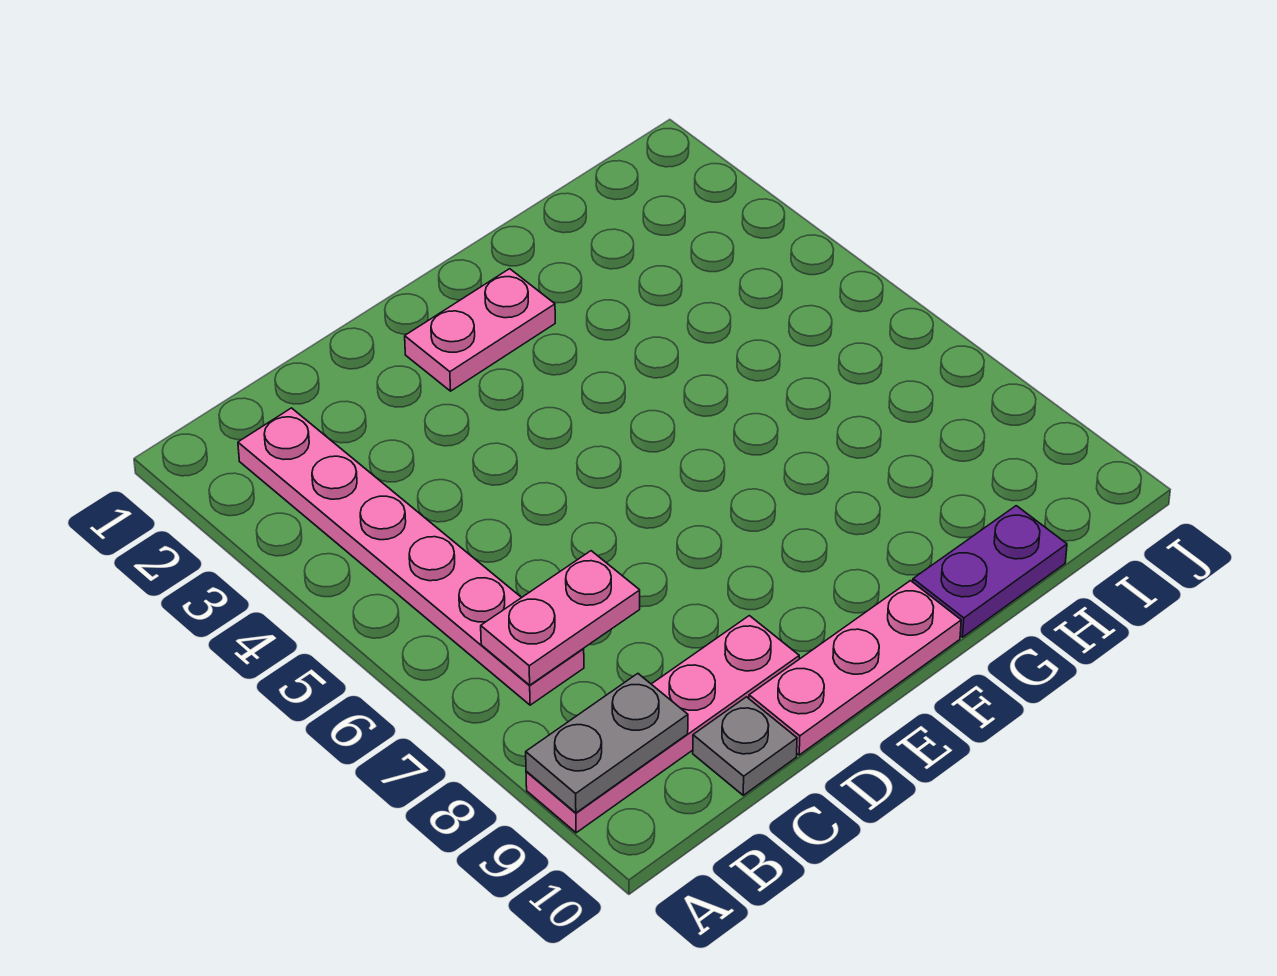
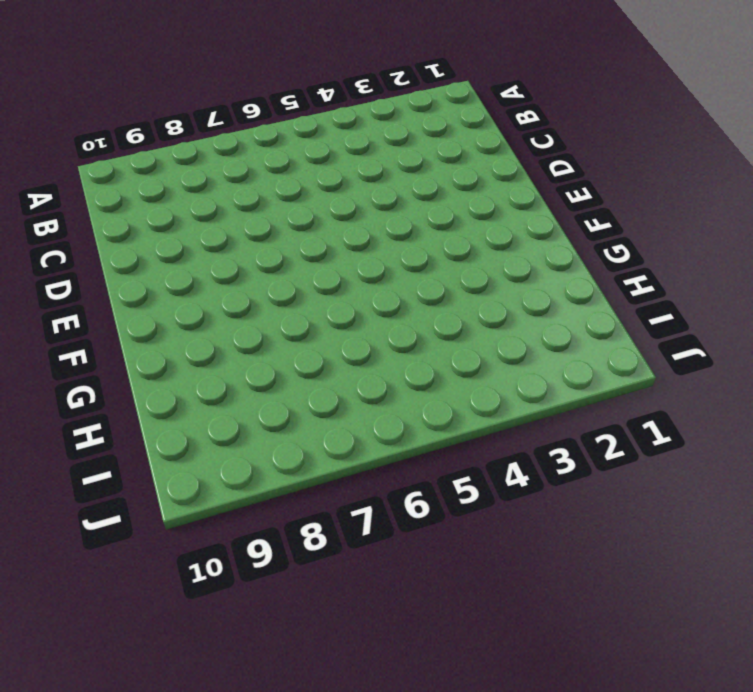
none -> pink 1x4 plate [526,616,799,833]
none -> pink 1x6 plate [238,408,584,705]

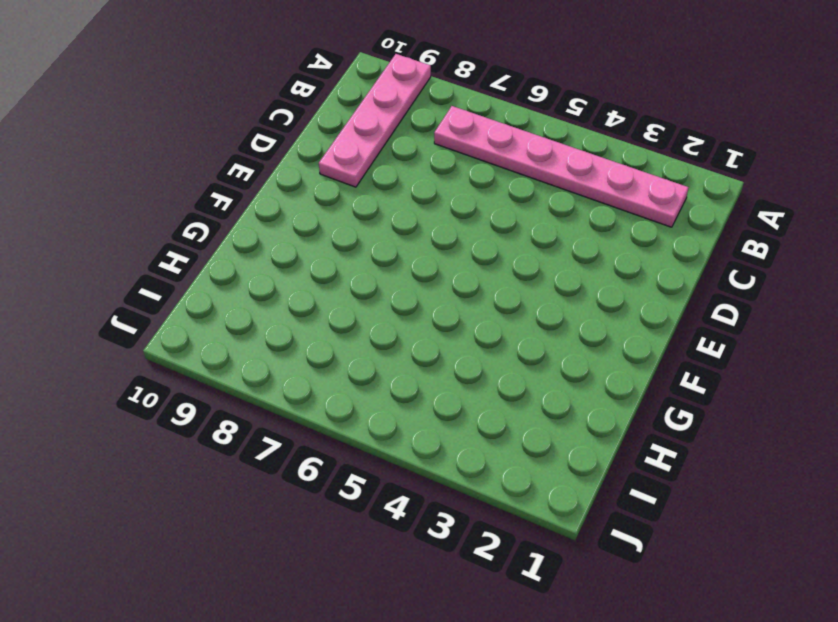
none -> grey 1x1 plate [693,697,797,795]
none -> pink 1x3 plate [749,581,961,755]

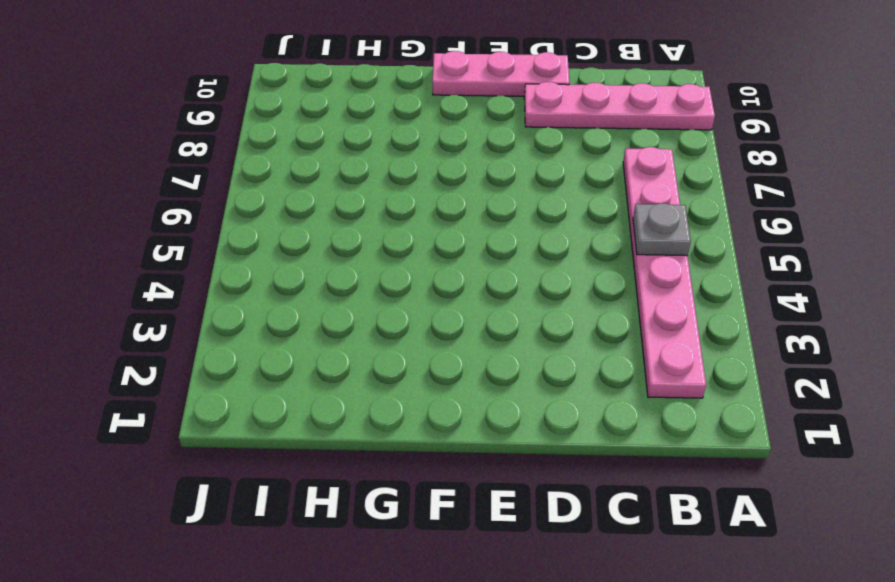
grey 1x1 plate [633,203,691,256] -> grey 1x1 plate moved to [693,697,797,795]
none -> pink 1x2 plate [405,269,555,391]
none -> purple 1x2 plate [913,506,1067,637]

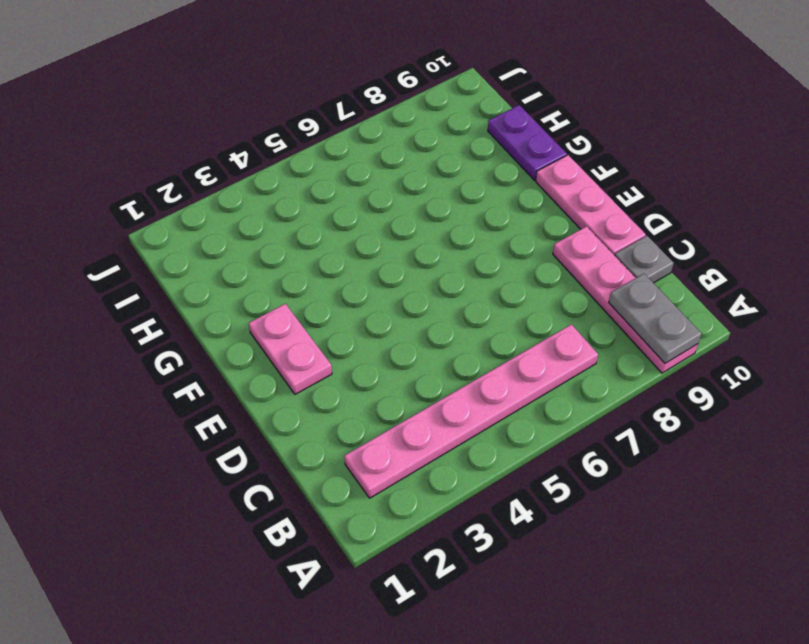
none -> pink 1x2 plate [481,551,640,685]

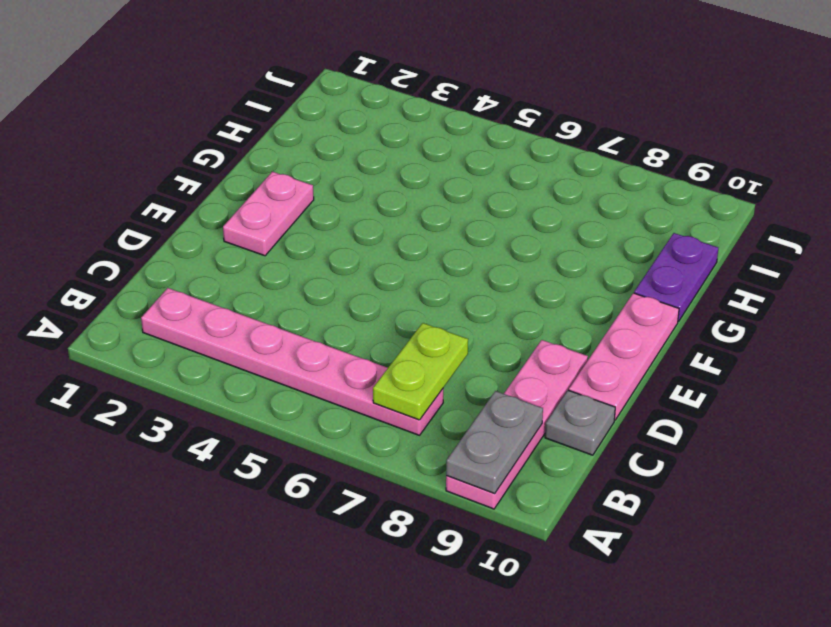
lime 1x2 plate [373,323,468,420] -> pink 1x2 plate [481,551,640,685]

